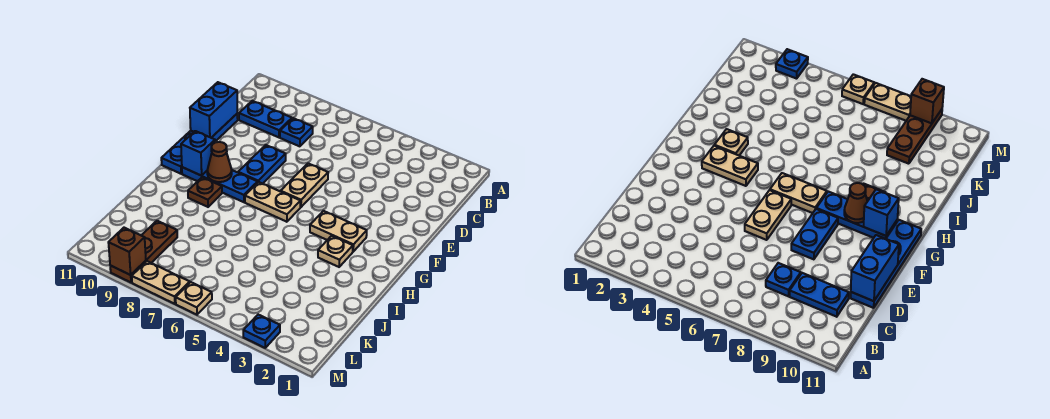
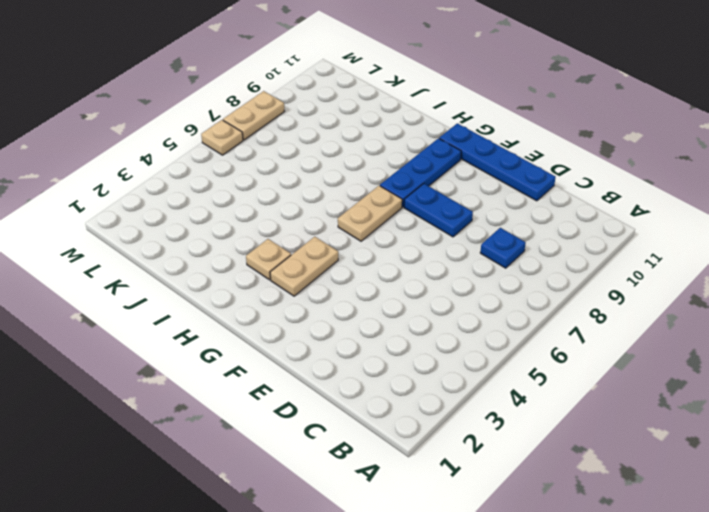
none -> blue 1x2 plate [239,101,292,137]
none -> tan 1x2 plate [281,163,328,207]
none -> brown 1x1 plate [188,177,222,207]

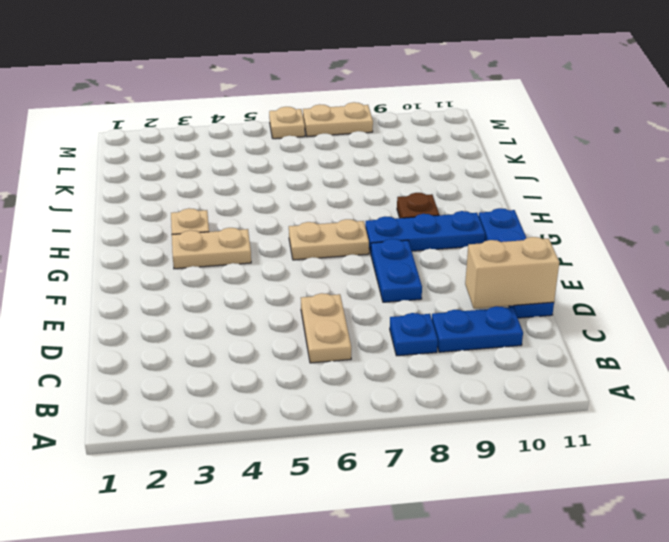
tan 1x2 plate [301,293,351,363] -> tan 1x2 plate moved to [281,163,328,207]
tan 1x2 brick [465,237,559,309] -> blue 1x2 brick [190,82,237,138]
none -> brown 1x3 plate [110,221,177,282]
none -> blue 1x1 plate [243,315,280,348]
none -> brown 1x1 cone [207,142,232,182]

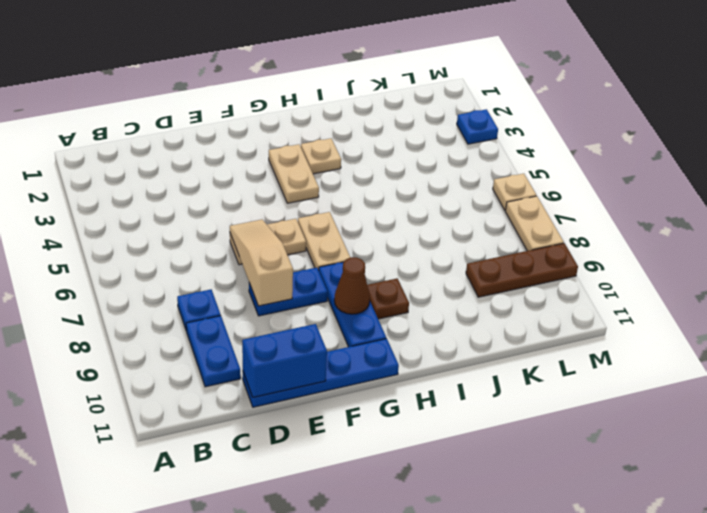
tan 1x3 slope [230,220,293,306] -> none
none -> blue 1x1 brick [181,131,215,176]
none -> brown 1x1 brick [108,228,146,275]

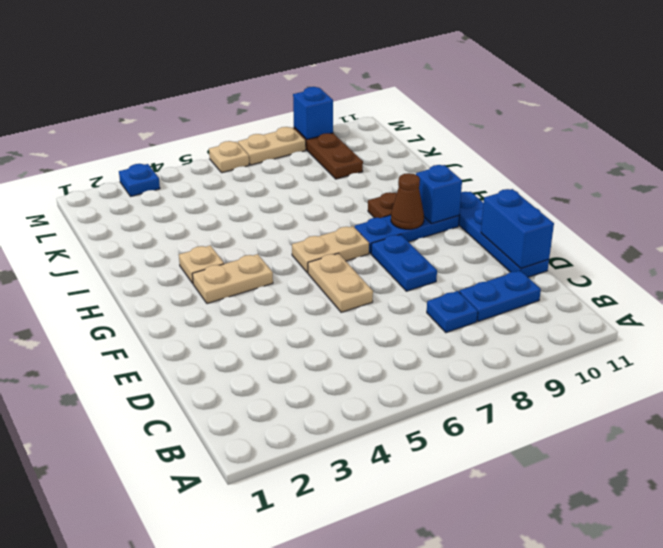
blue 1x1 brick [293,87,333,139] -> brown 1x1 brick [108,228,146,275]

